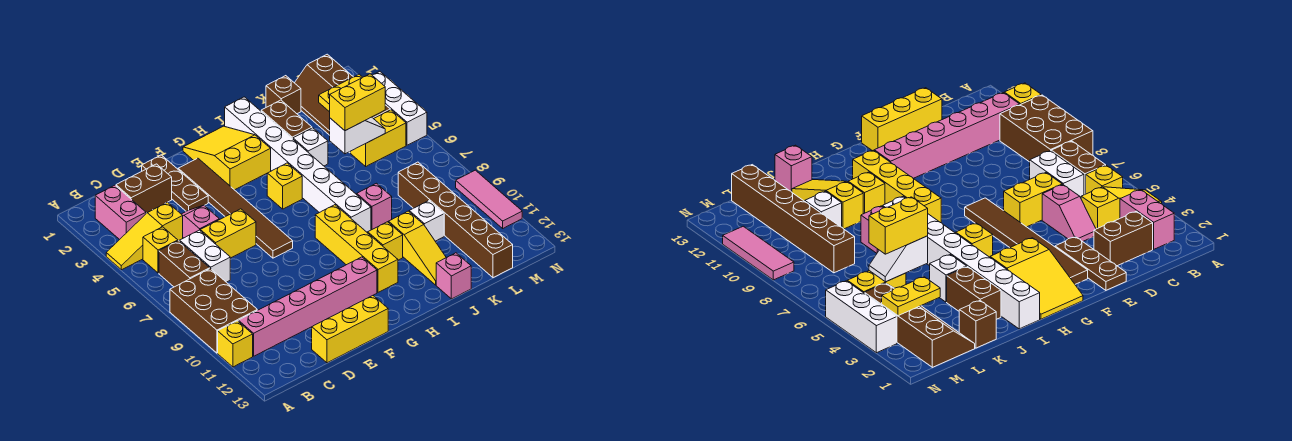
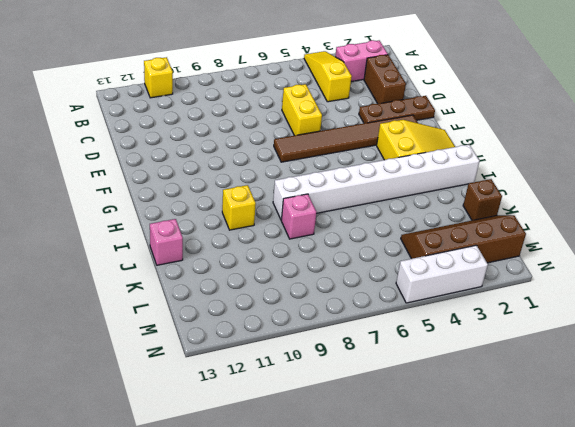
none -> brown 2x3 brick [170,268,257,353]
none -> yellow 1x1 brick [143,227,178,273]
none -> brown 1x2 brick [159,241,210,287]
none -> pink 1x6 brick [238,257,377,356]

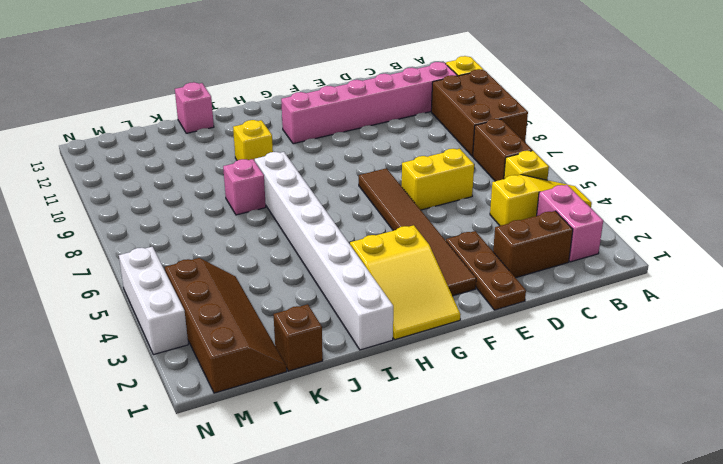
none -> white 1x2 brick [180,230,230,282]
none -> pink 1x2 slope [182,205,219,238]
none -> yellow 1x3 brick [312,296,388,363]
none -> yellow 1x1 brick [267,163,302,209]

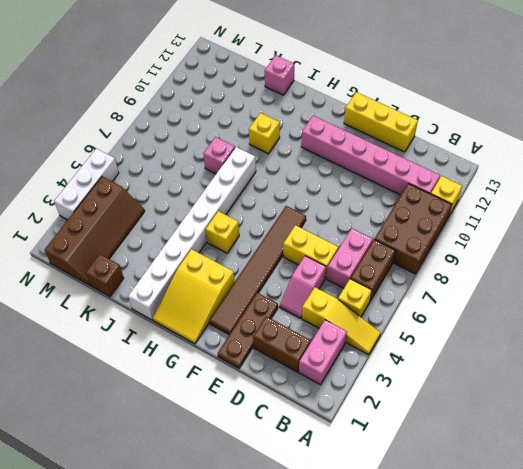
pink 1x2 brick [327,228,373,288] -> white 1x2 brick [180,230,230,282]
none -> yellow 1x4 brick [315,205,398,292]
none -> brown 1x2 brick [261,100,312,139]
none -> white 1x1 brick [293,128,328,166]
none -> yellow 1x3 slope [389,211,446,285]

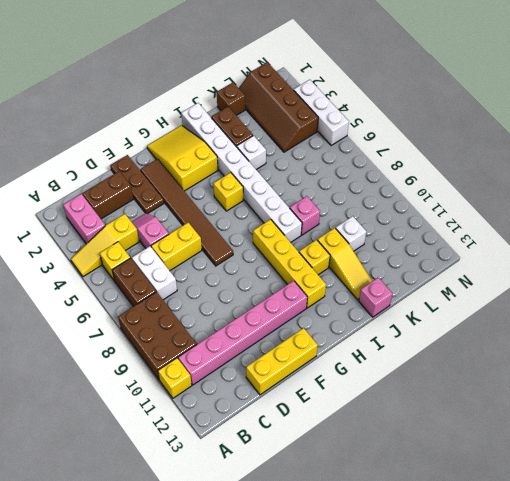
none -> yellow 1x2 brick [350,110,406,166]
none -> brown 1x6 brick [398,162,513,278]
none -> pink 1x3 tile [456,170,522,228]
none -> white 1x2 slope [330,117,385,154]

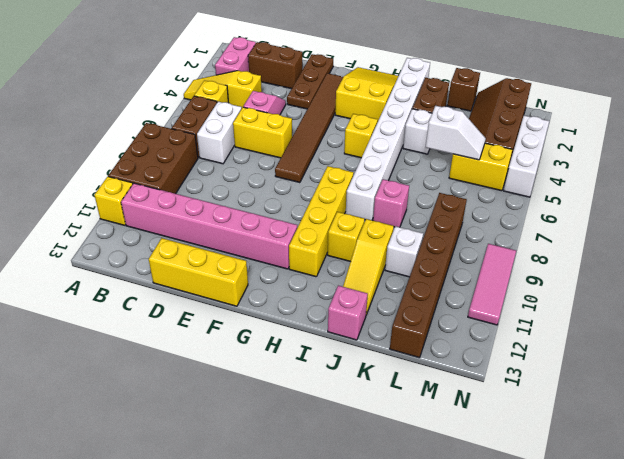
none -> yellow 1x2 plate [319,74,363,112]
none -> yellow 1x2 brick [330,74,385,131]

